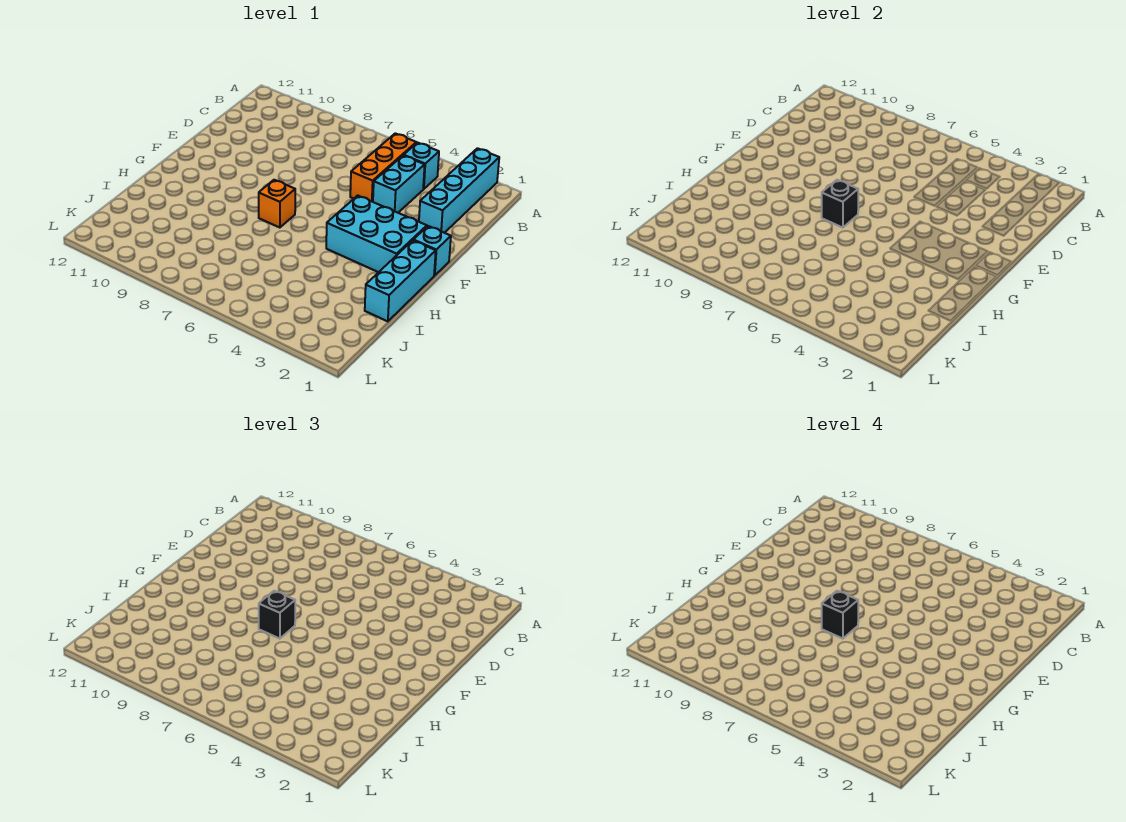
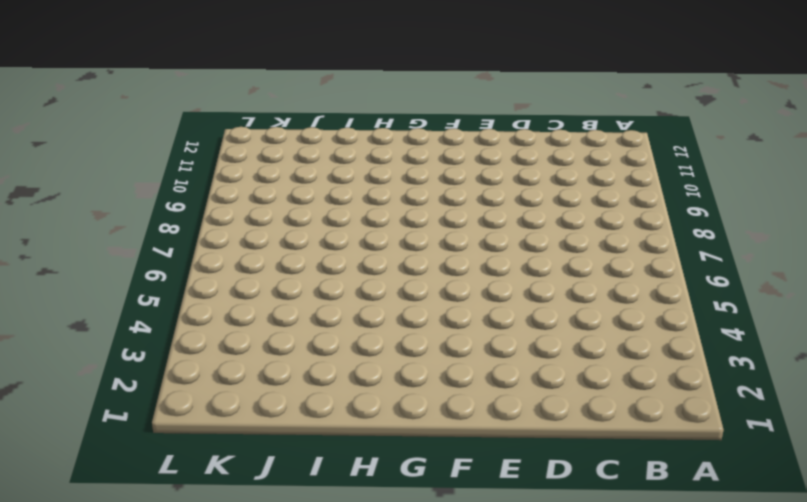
none -> cyan 1x4 brick [419,148,499,233]
none -> cyan 1x1 brick [404,143,439,189]

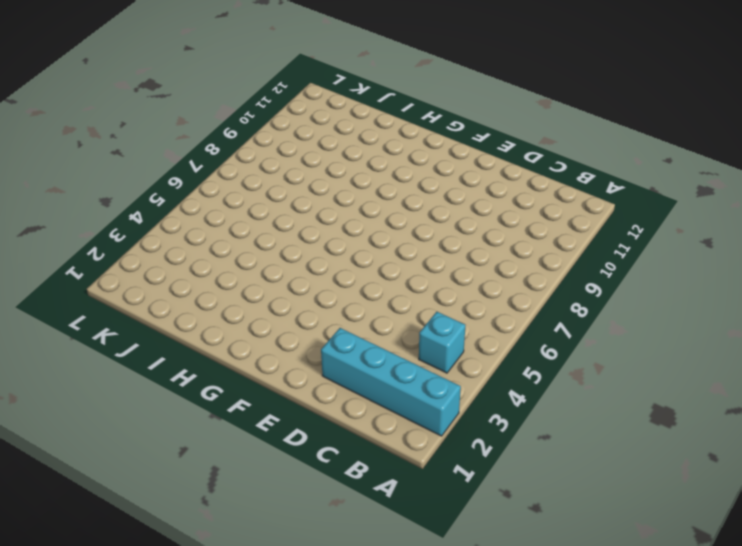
none -> orange 1x3 brick [350,133,416,202]
none -> cyan 1x2 brick [373,155,425,213]

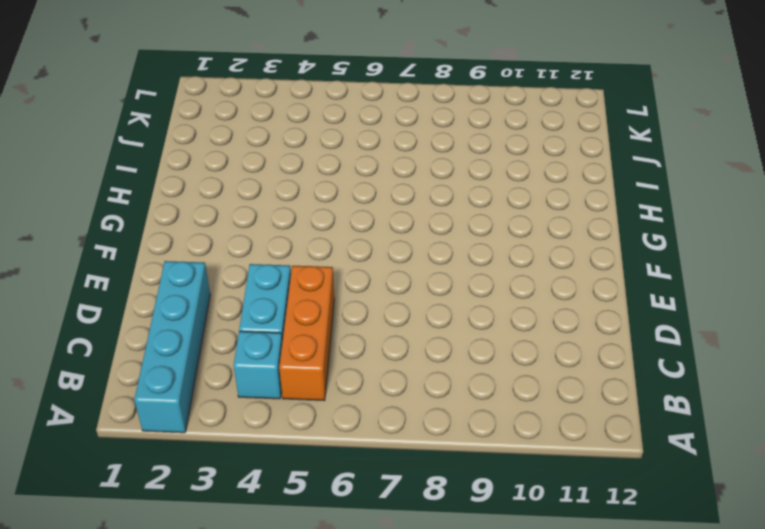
none -> cyan 1x1 brick [413,226,451,276]
none -> cyan 2x3 brick [326,196,427,272]

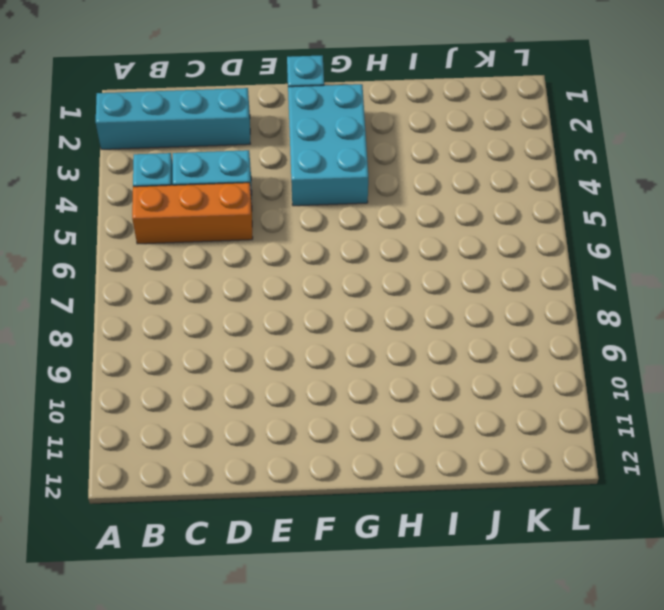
none -> cyan 1x3 brick [365,240,436,321]
none -> orange 1x1 brick [259,180,295,228]

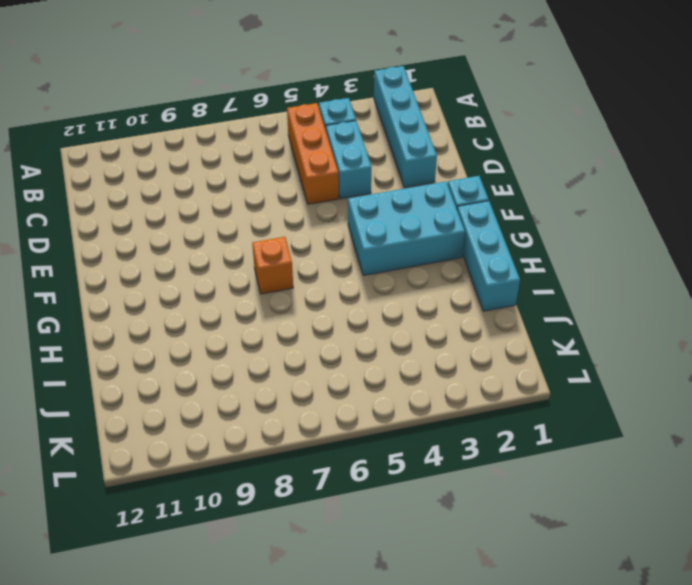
none -> black 1x1 brick [822,180,858,228]
none -> black 1x1 brick [259,591,295,639]

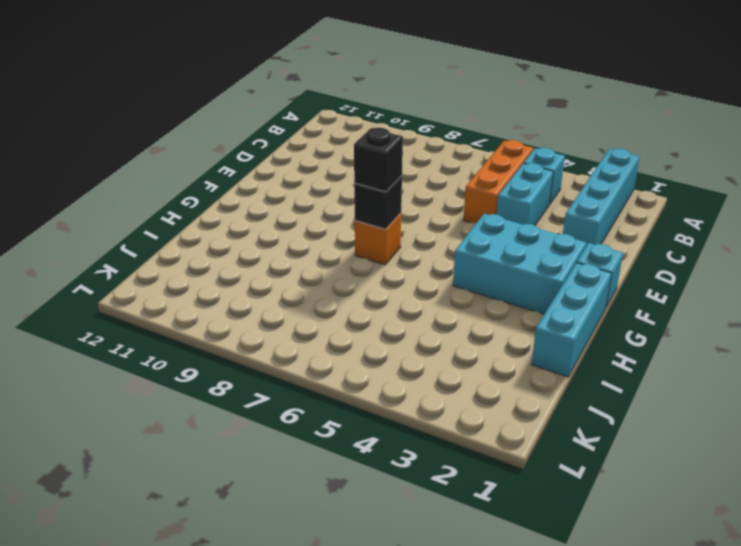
none -> black 1x1 brick [822,591,858,639]

